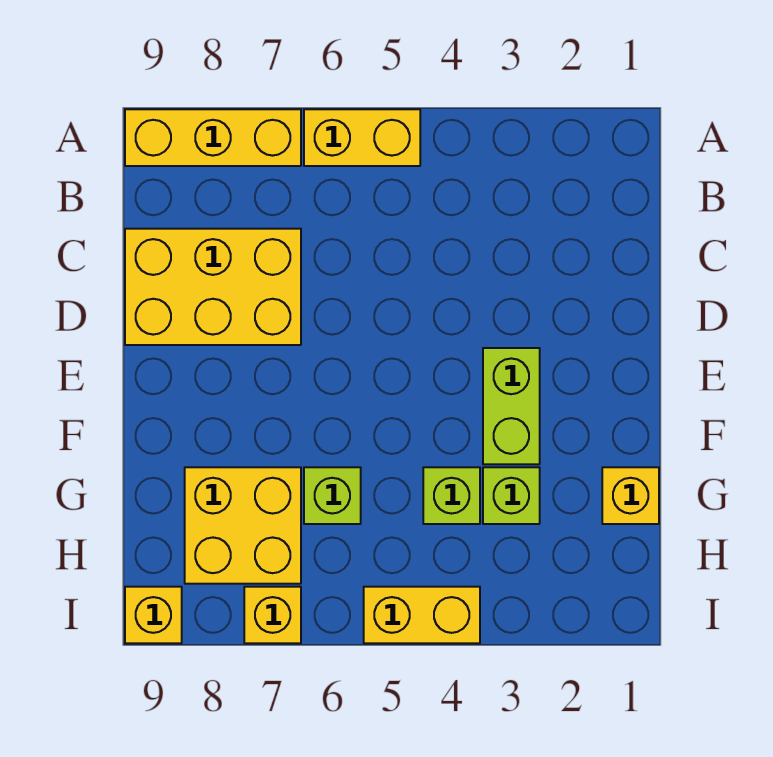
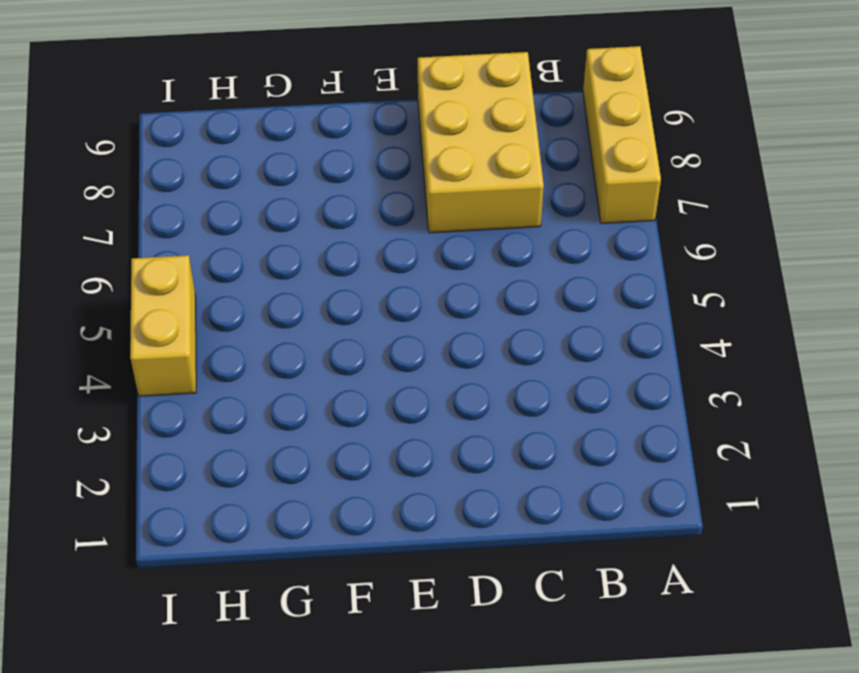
none -> yellow 1x2 brick [304,109,420,166]
none -> lime 1x2 brick [483,348,540,464]
none -> yellow 1x1 brick [602,467,659,524]

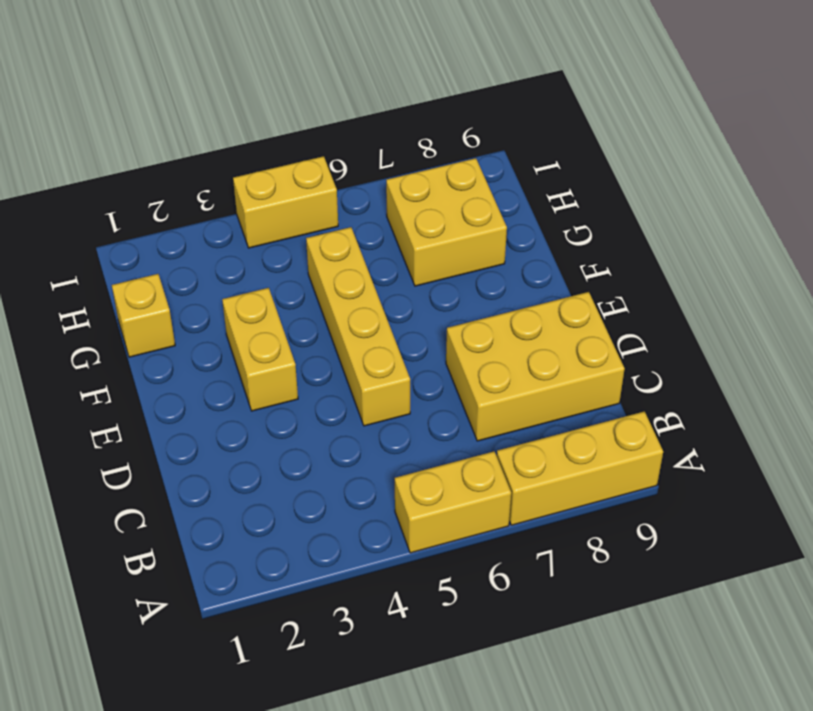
yellow 1x4 brick [306,227,410,426] -> none
yellow 1x2 brick [222,288,298,411] -> lime 1x2 brick [483,348,540,464]
none -> lime 1x1 brick [483,467,540,524]
none -> lime 1x1 brick [423,467,480,524]
none -> lime 1x1 brick [304,467,361,524]

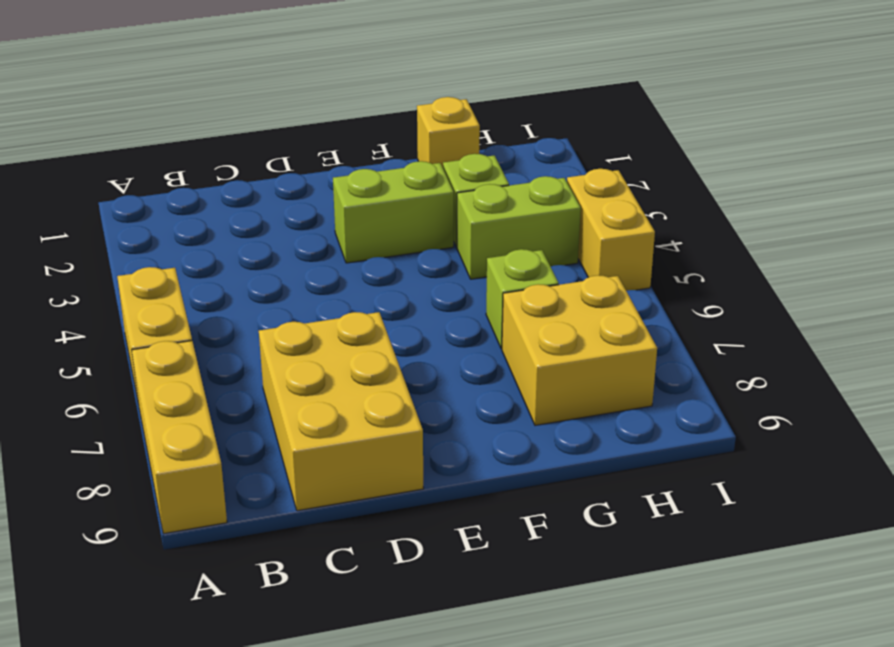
lime 1x2 brick [457,176,581,279] -> lime 1x1 brick [423,467,480,524]
none -> yellow 1x1 brick [244,587,301,643]
none -> yellow 1x1 brick [125,587,182,643]

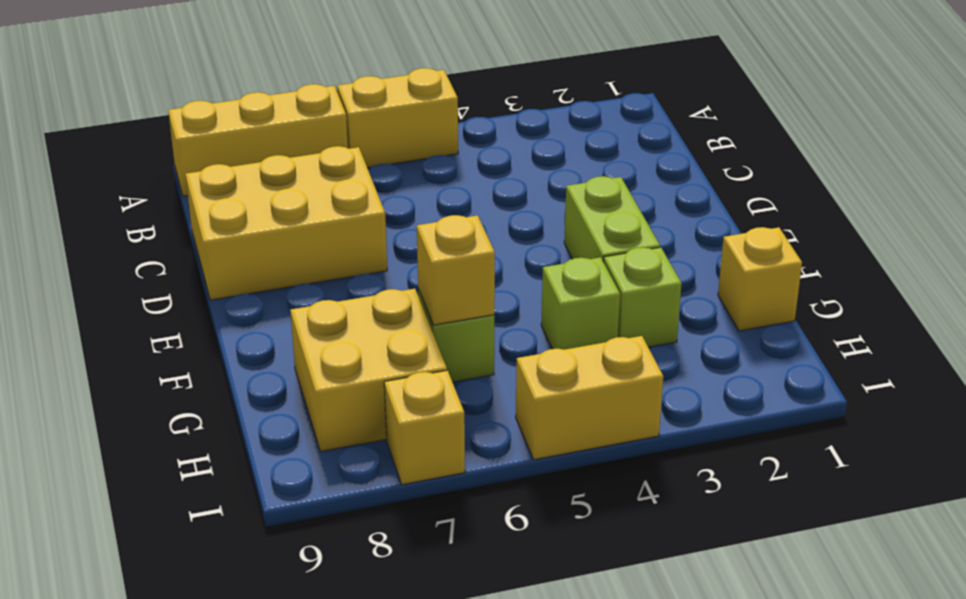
yellow 1x1 brick [417,215,495,325] -> yellow 1x1 brick moved to [125,587,182,643]

